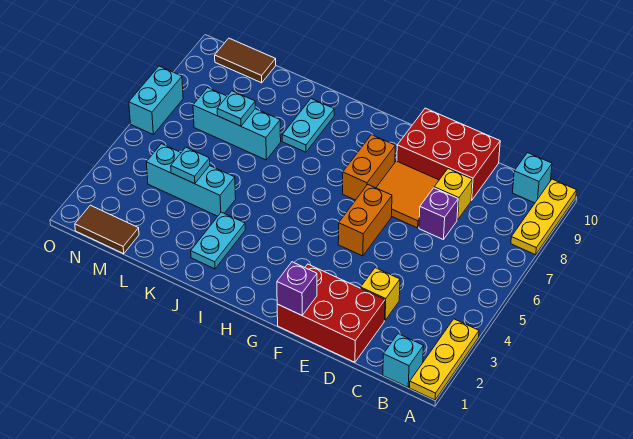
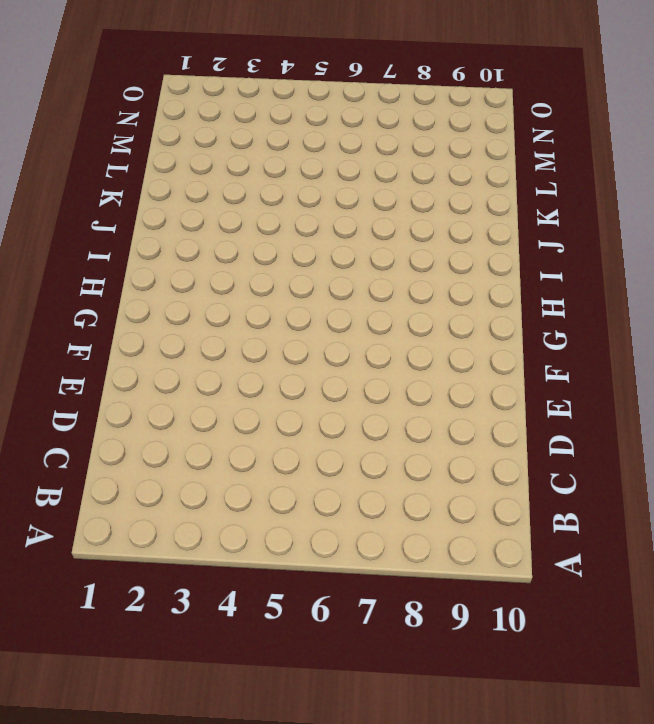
none -> yellow 1x3 plate [410,319,479,400]
none -> yellow 1x3 plate [511,179,577,255]
none -> cyan 1x1 brick [383,334,424,387]

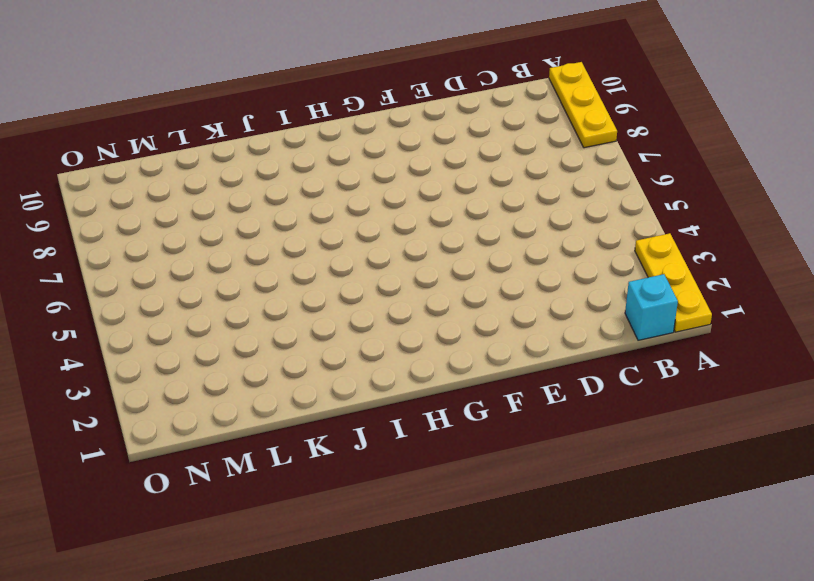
none -> cyan 1x1 brick [513,153,552,203]
none -> red 2x3 brick [277,264,385,362]
none -> yellow 1x1 brick [361,268,400,320]

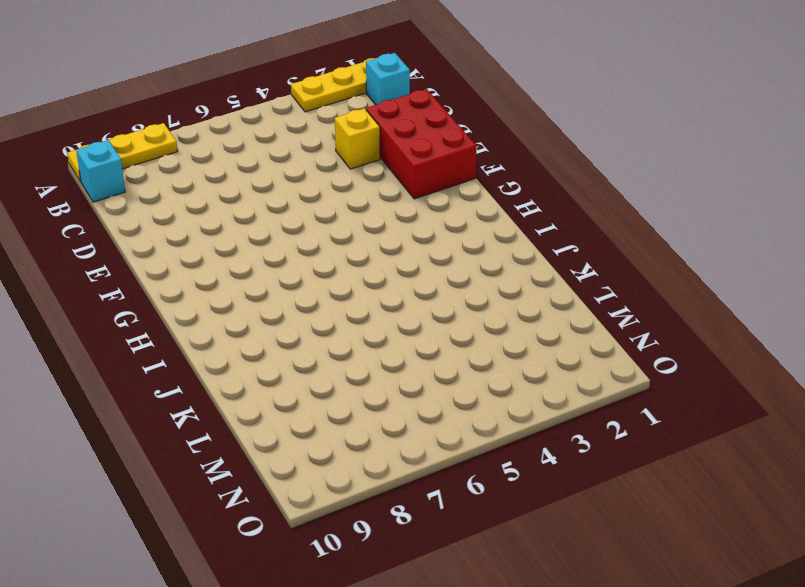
none -> purple 1x1 brick [419,188,458,240]
none -> yellow 1x1 brick [434,169,472,220]
none -> red 2x3 brick [397,108,500,200]

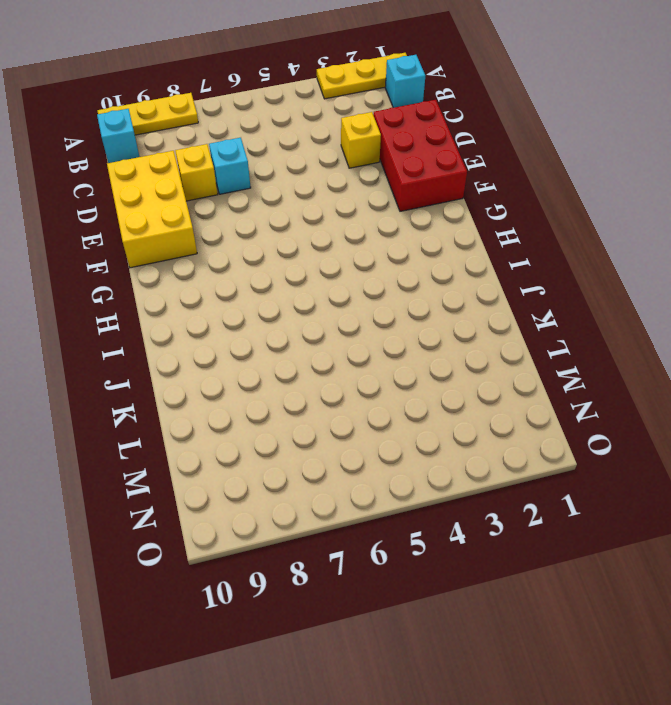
cyan 1x1 brick [209,138,251,194] -> purple 1x1 brick [419,188,458,240]
yellow 2x3 brick [107,151,197,268] -> red 2x3 brick [397,108,500,200]
none -> orange 2x2 tile [376,161,439,228]
none -> orange 1x2 brick [338,185,392,256]
none -> orange 1x2 brick [343,135,395,200]

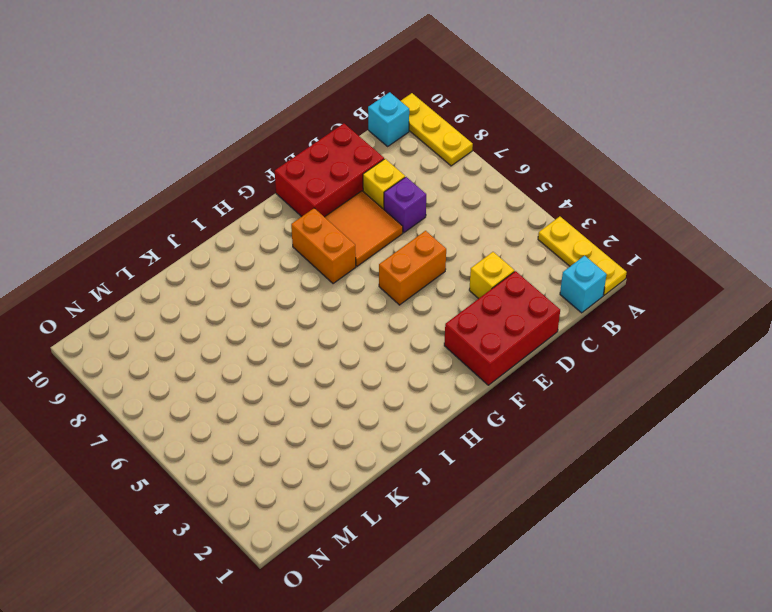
orange 1x2 brick [379,231,446,305] -> orange 1x2 brick turned to [338,185,392,256]
none -> cyan 1x2 plate [191,212,245,269]
none -> cyan 1x2 plate [282,99,334,152]
none -> cyan 1x3 brick [146,144,236,216]

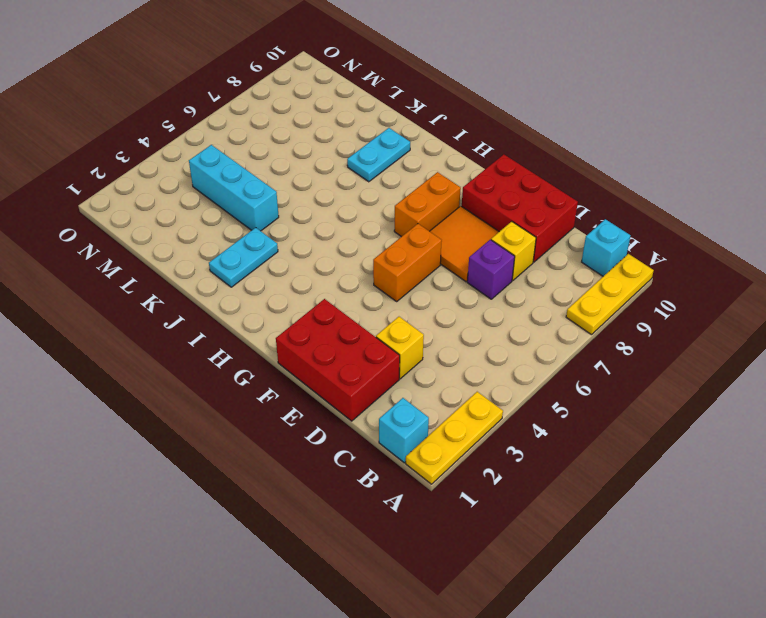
none -> cyan 1x3 brick [193,88,281,160]
none -> brown 1x2 tile [75,205,139,254]
none -> brown 1x2 tile [215,38,276,83]

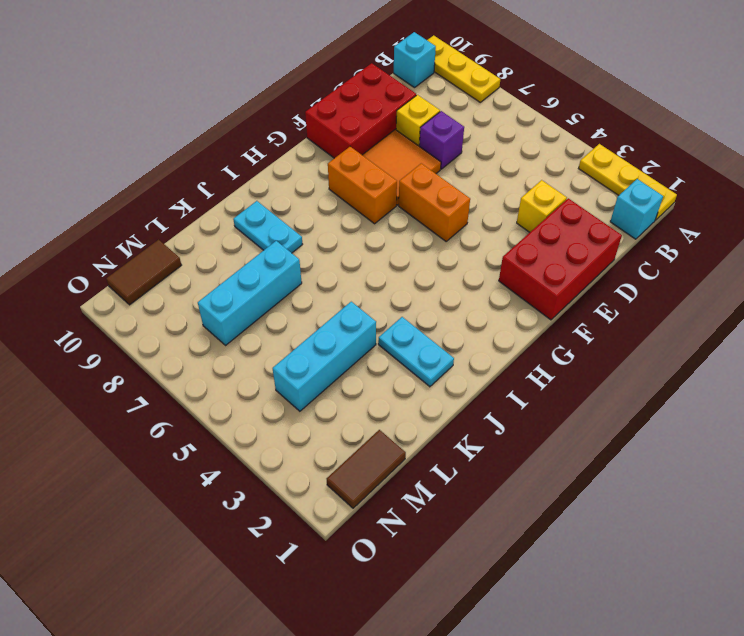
none -> cyan 1x2 brick [129,66,183,134]
none -> purple 1x1 brick [277,262,317,315]
none -> cyan 1x1 plate [171,147,210,184]

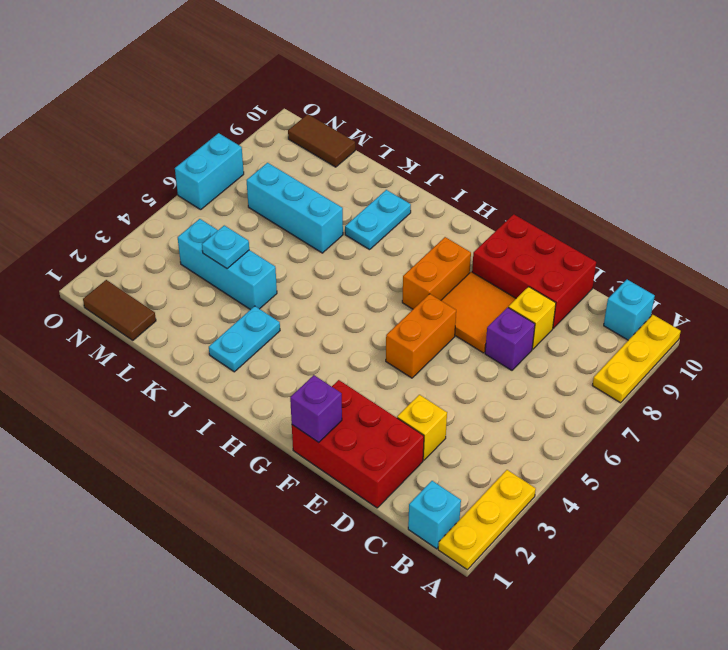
none -> cyan 1x1 plate [217,91,255,126]

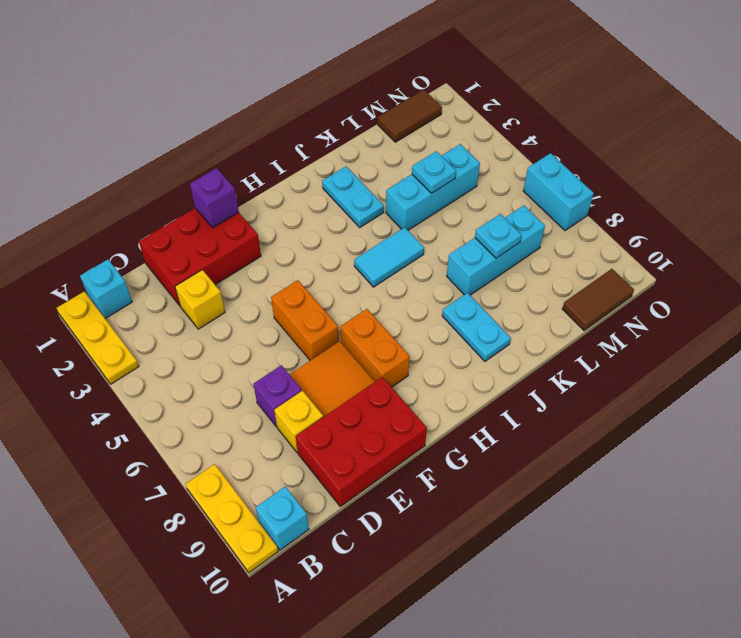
cyan 1x2 tile [354,227,424,287] -> none

